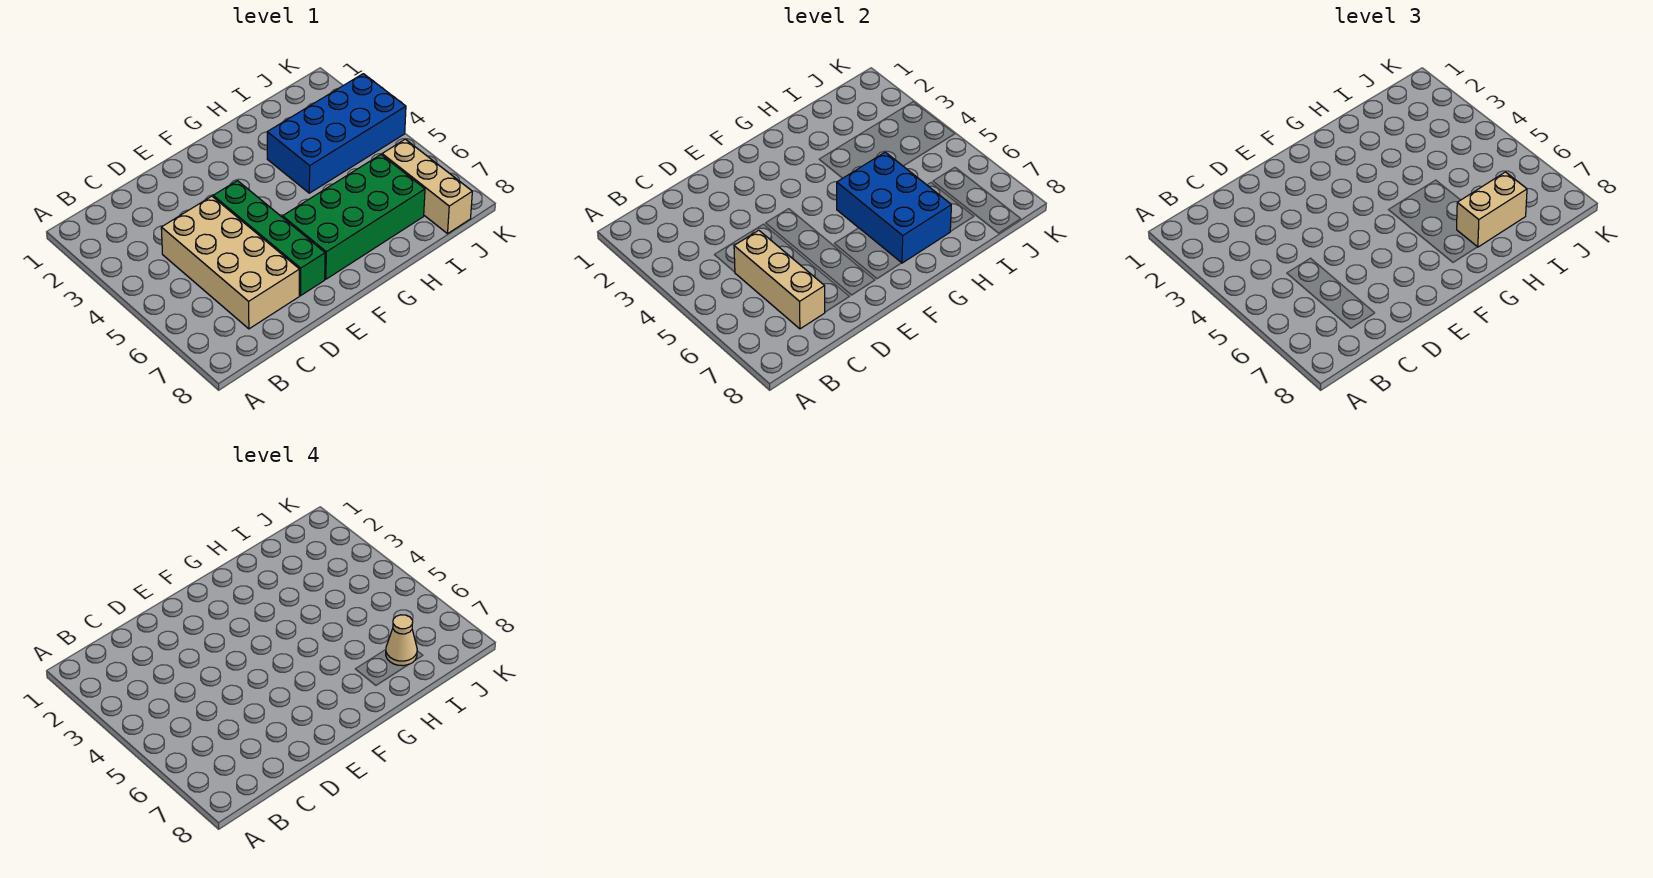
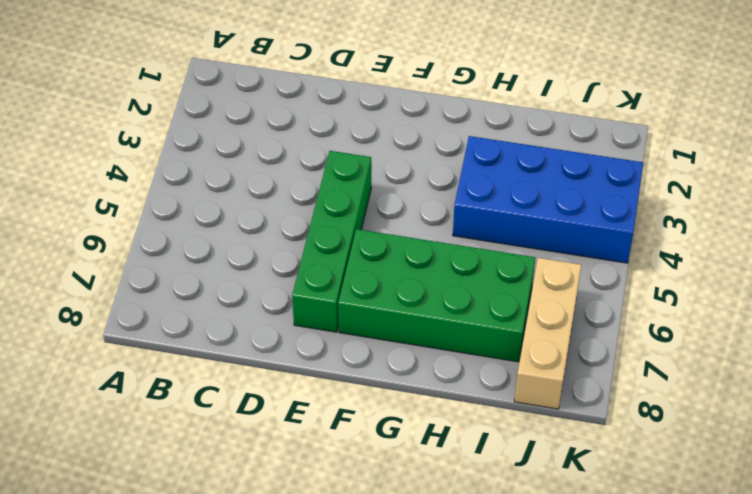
none -> tan 2x4 brick [161,196,300,329]
none -> tan 1x3 brick [734,230,825,329]

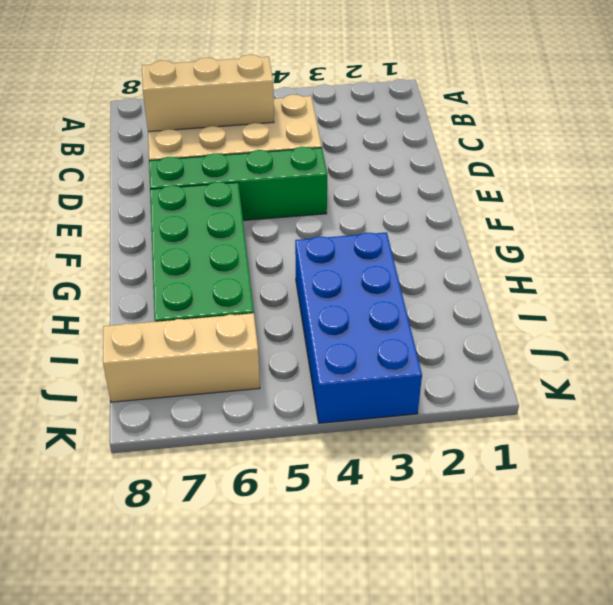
none -> blue 2x3 brick [837,152,951,263]
none -> tan 1x2 brick [1457,172,1527,247]

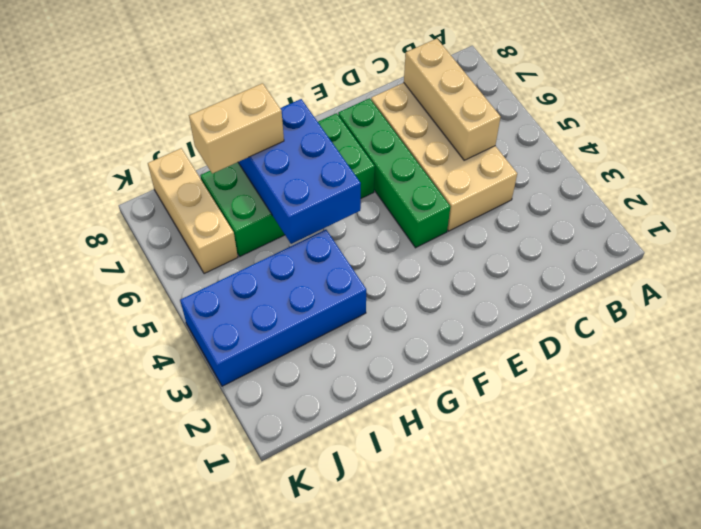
none -> tan 1x1 cone [386,615,417,666]

